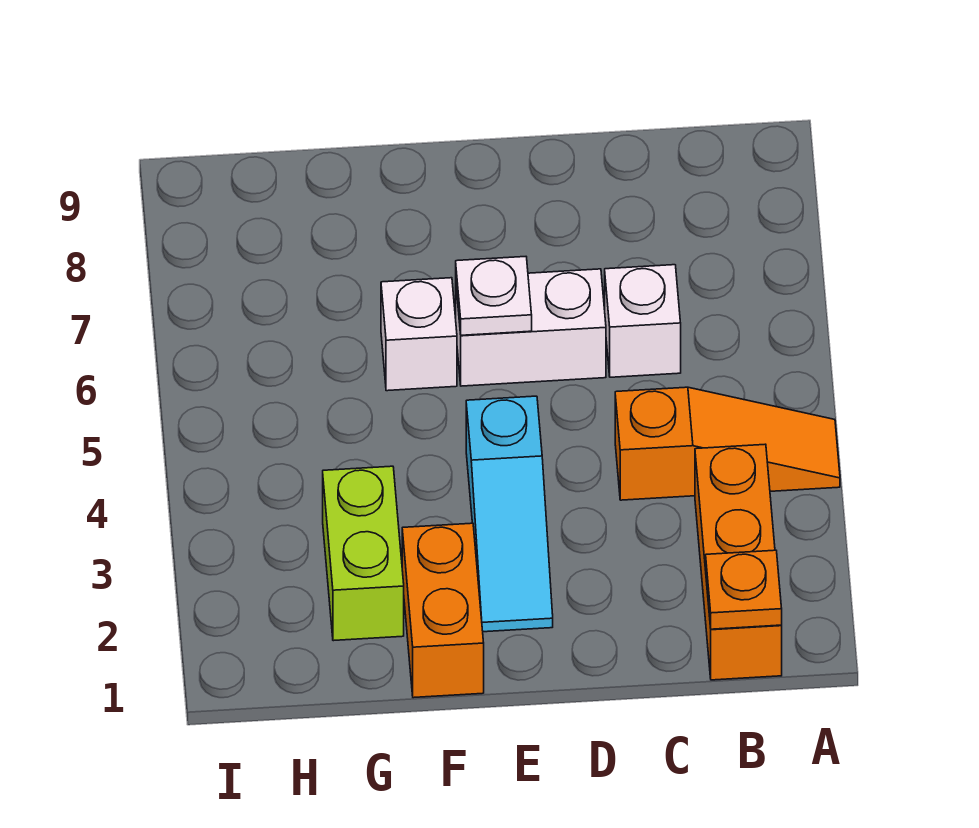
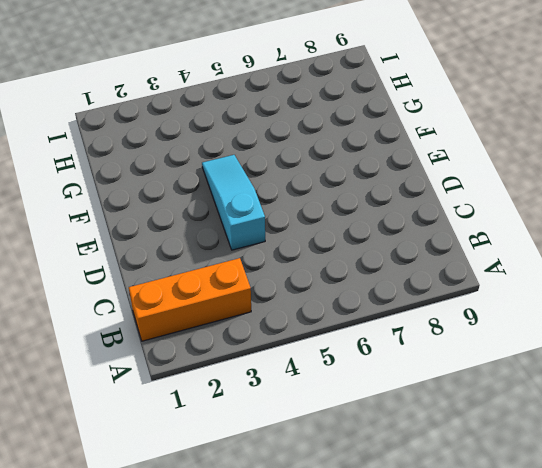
cyan 1x3 slope [202,155,265,250] -> cyan 1x3 slope turned to [466,396,553,632]
none -> orange 1x3 slope [615,387,840,500]
none -> white 1x1 brick [605,265,681,377]

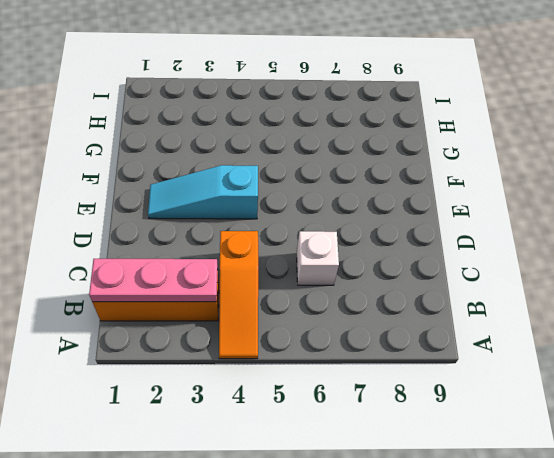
pink 1x3 plate [89,259,218,302] -> orange 1x1 plate [706,550,782,629]
none -> white 1x2 brick [456,269,606,386]
none -> orange 1x2 brick [402,523,484,698]

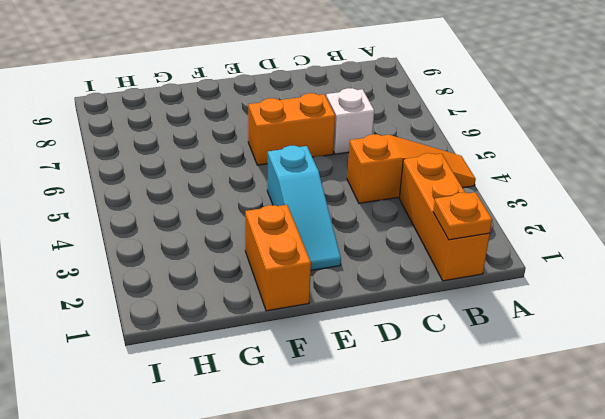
orange 1x2 brick [248,93,335,165] -> white 1x2 brick [456,269,606,386]
none -> white 1x1 brick [381,278,457,391]
none -> lime 1x2 brick [323,466,404,641]

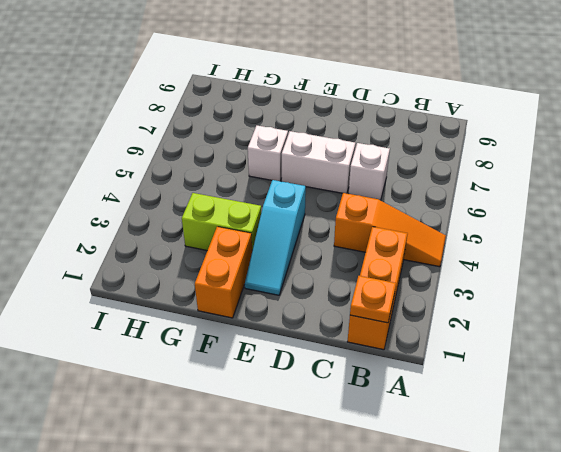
lime 1x2 brick [182,193,261,251] -> lime 1x2 brick turned to [323,466,404,641]
none -> white 1x1 plate [456,257,532,335]

